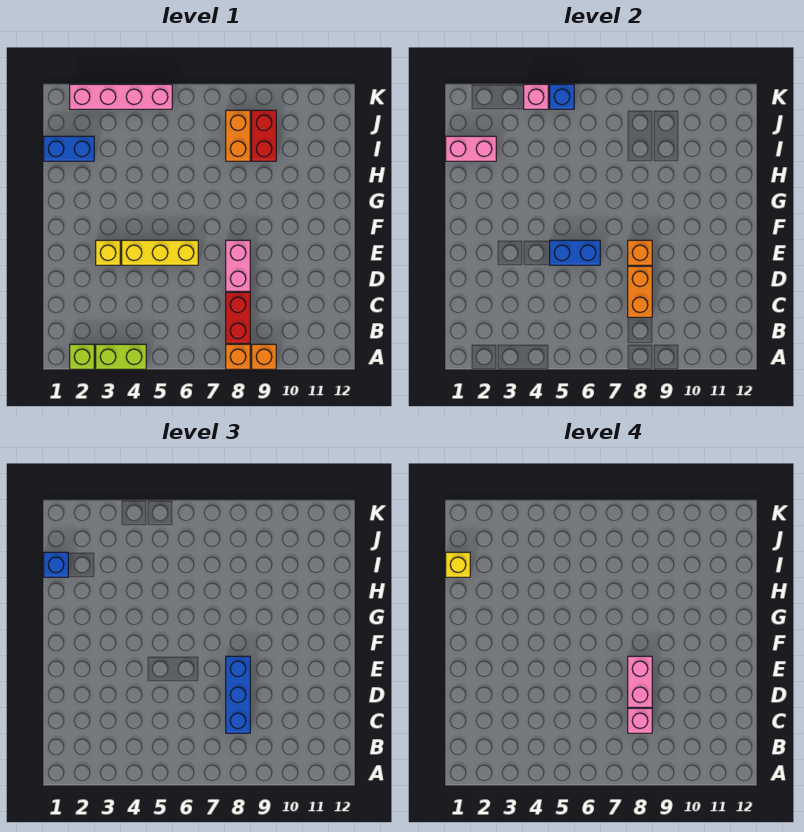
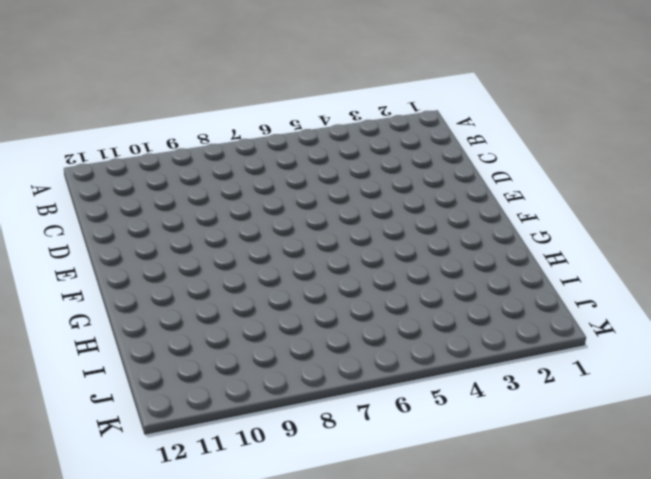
none -> lime 1x1 brick [70,344,94,369]
none -> lime 1x2 brick [96,344,146,369]
none -> orange 1x1 brick [226,344,250,369]

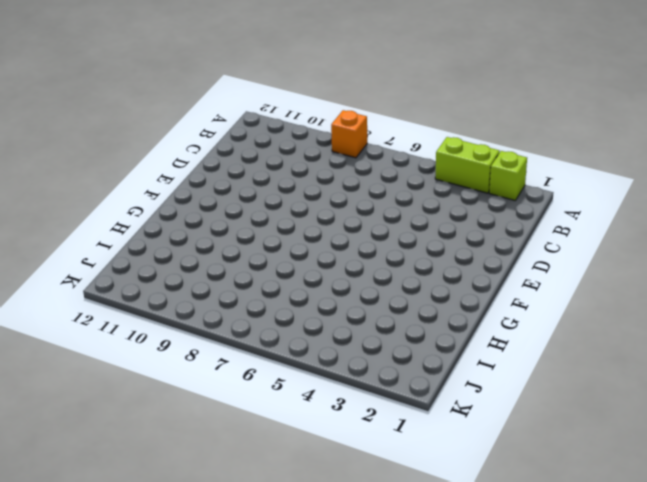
none -> orange 1x1 brick [252,344,276,369]
none -> red 1x2 brick [226,292,250,343]
none -> pink 1x2 brick [226,240,250,291]

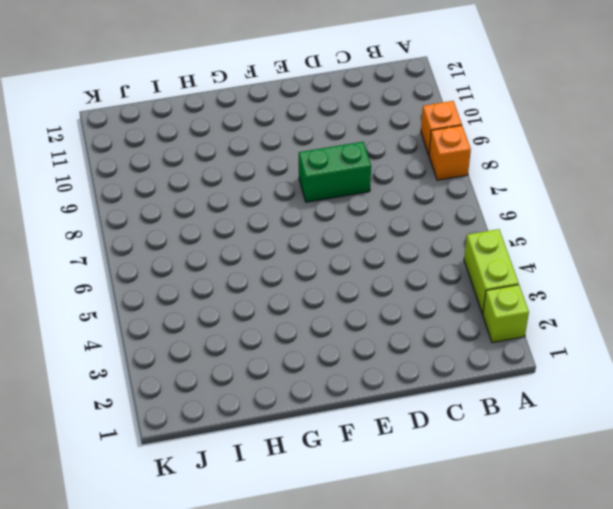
green 1x2 brick [299,142,371,202] -> pink 1x2 brick [226,240,250,291]
none -> red 1x2 brick [226,292,250,343]
none -> yellow 1x1 brick [96,240,120,265]
none -> yellow 1x3 brick [122,240,198,265]

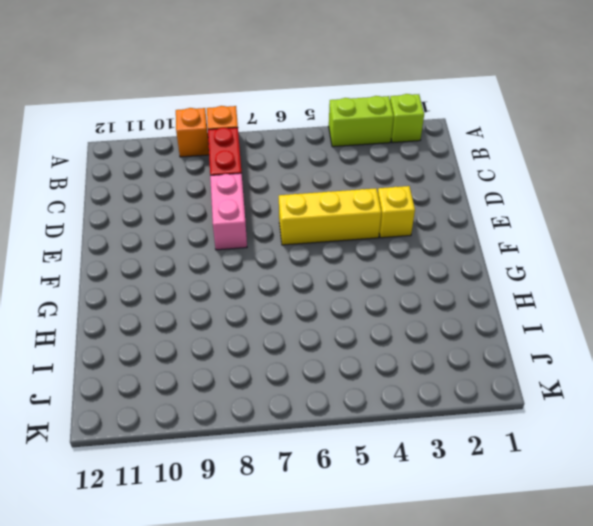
none -> blue 1x2 brick [44,136,94,161]
none -> orange 1x2 brick [226,110,250,161]
none -> red 1x2 brick [252,110,276,161]

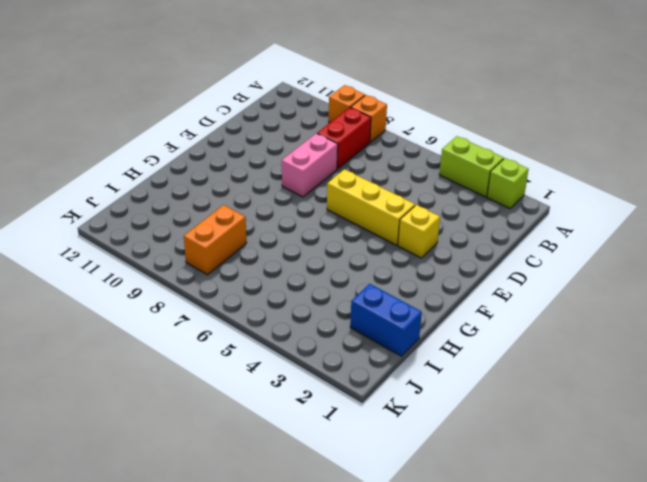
none -> red 1x2 brick [252,110,276,161]
none -> pink 1x4 brick [70,84,172,109]
none -> orange 1x2 brick [628,266,652,317]

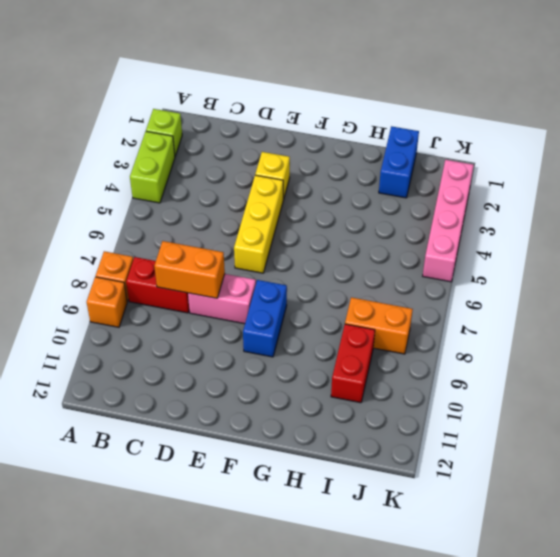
blue 1x2 brick [243,280,287,357] -> blue 1x2 brick moved to [550,240,600,265]
red 1x2 brick [331,324,375,403] -> red 1x2 brick turned to [252,110,276,161]
none -> orange 1x1 brick [628,240,652,265]
none -> pink 1x2 brick [446,136,496,161]
none -> pink 1x1 brick [524,84,548,109]

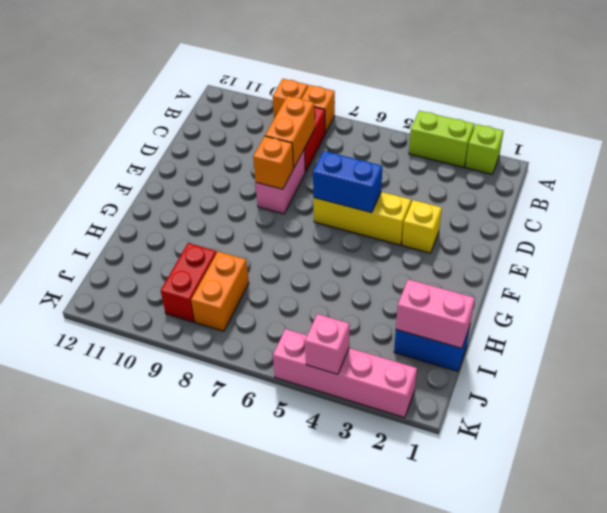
none -> blue 1x1 brick [550,84,574,109]
none -> blue 1x3 brick [226,656,250,733]
none -> blue 1x1 brick [44,552,68,577]

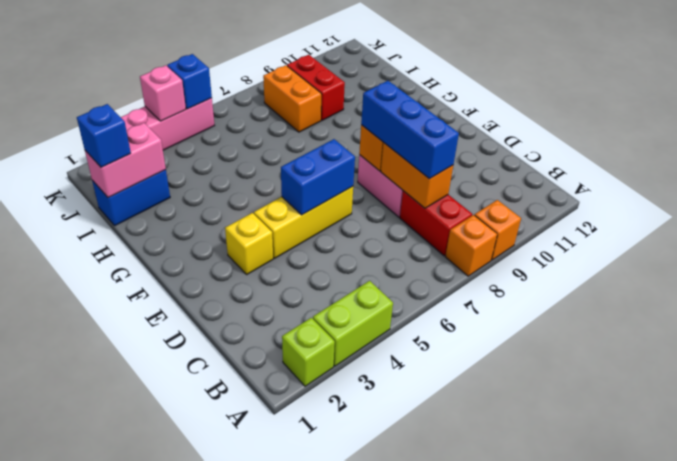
none -> pink 1x1 brick [628,708,652,733]
none -> pink 1x2 brick [628,656,652,707]
none -> yellow 1x1 brick [446,552,470,577]

